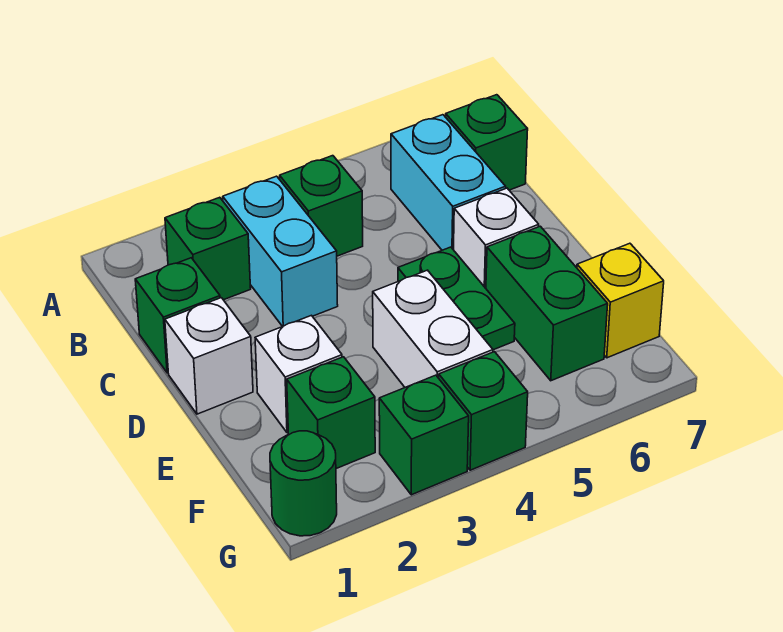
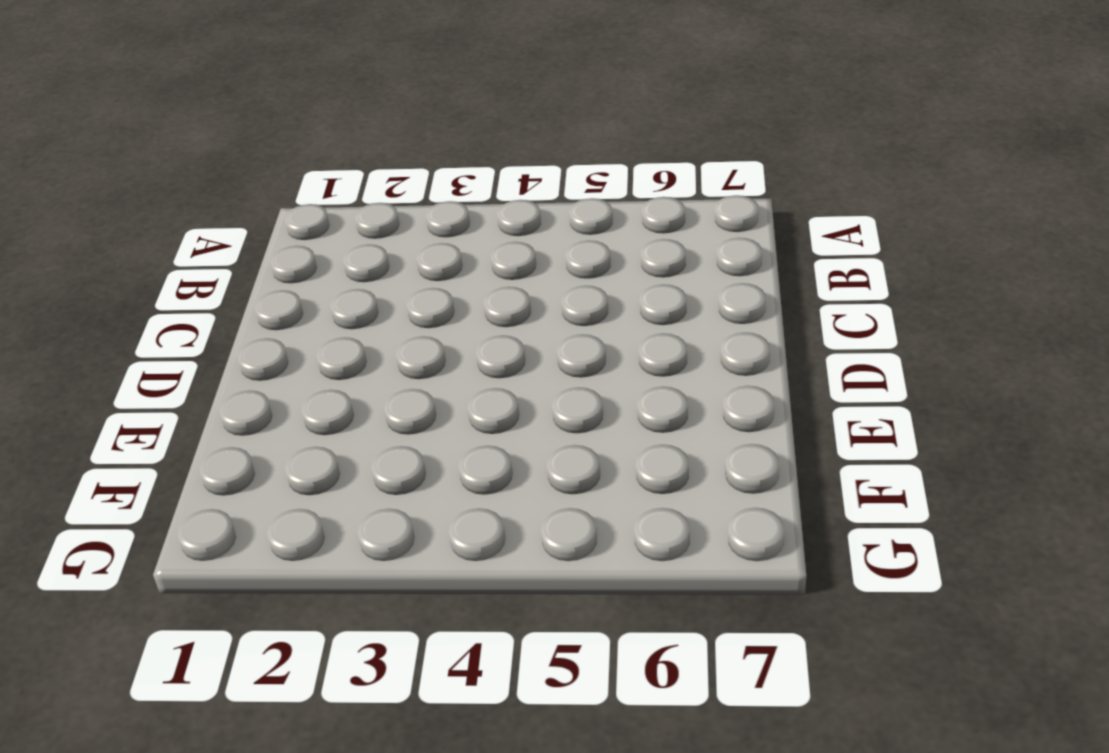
none -> green 1x1 brick [165,197,251,300]
none -> cyan 1x2 brick [223,176,338,326]
none -> green 1x1 brick [280,156,363,256]

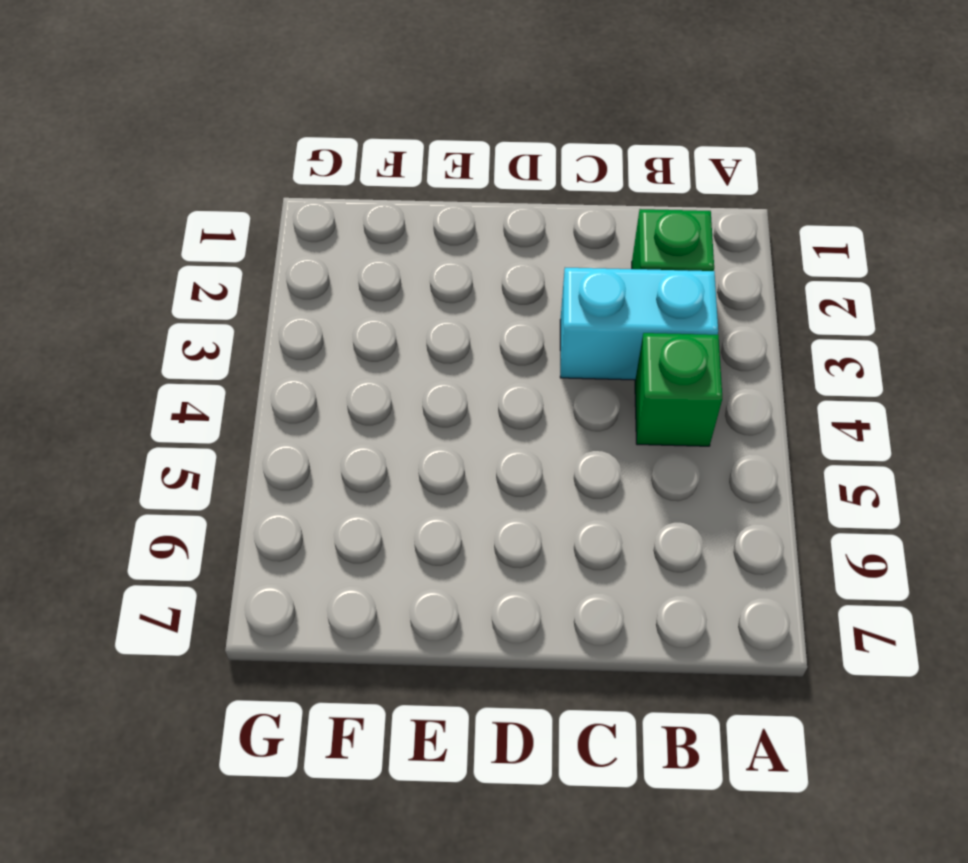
none -> cyan 1x2 brick [391,115,506,250]
none -> green 1x1 brick [446,95,528,190]
none -> green 1x1 brick [135,258,220,373]

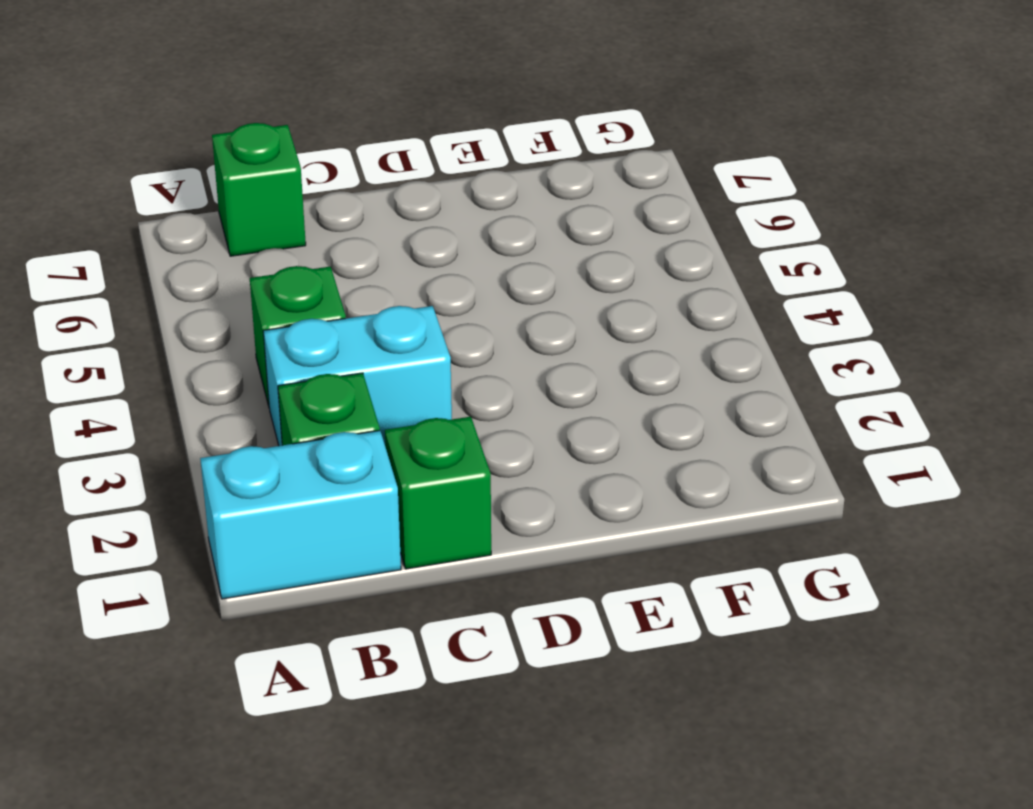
cyan 1x2 brick [200,431,401,599] -> cyan 1x2 brick moved to [391,115,506,250]
none -> white 1x1 brick [165,298,253,414]
none -> green 1x2 plate [398,247,515,350]
none -> white 1x1 brick [454,188,539,288]

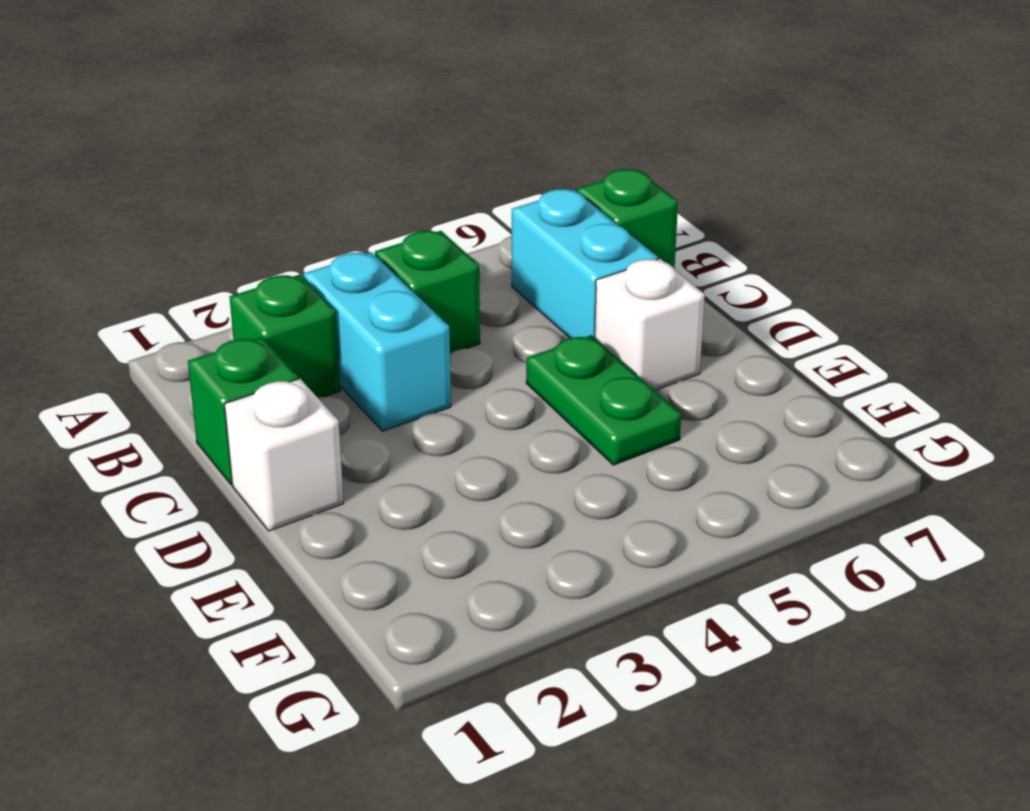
none -> white 1x1 brick [255,315,342,433]
none -> white 1x2 brick [373,270,493,387]
none -> green 1x2 brick [486,226,608,381]

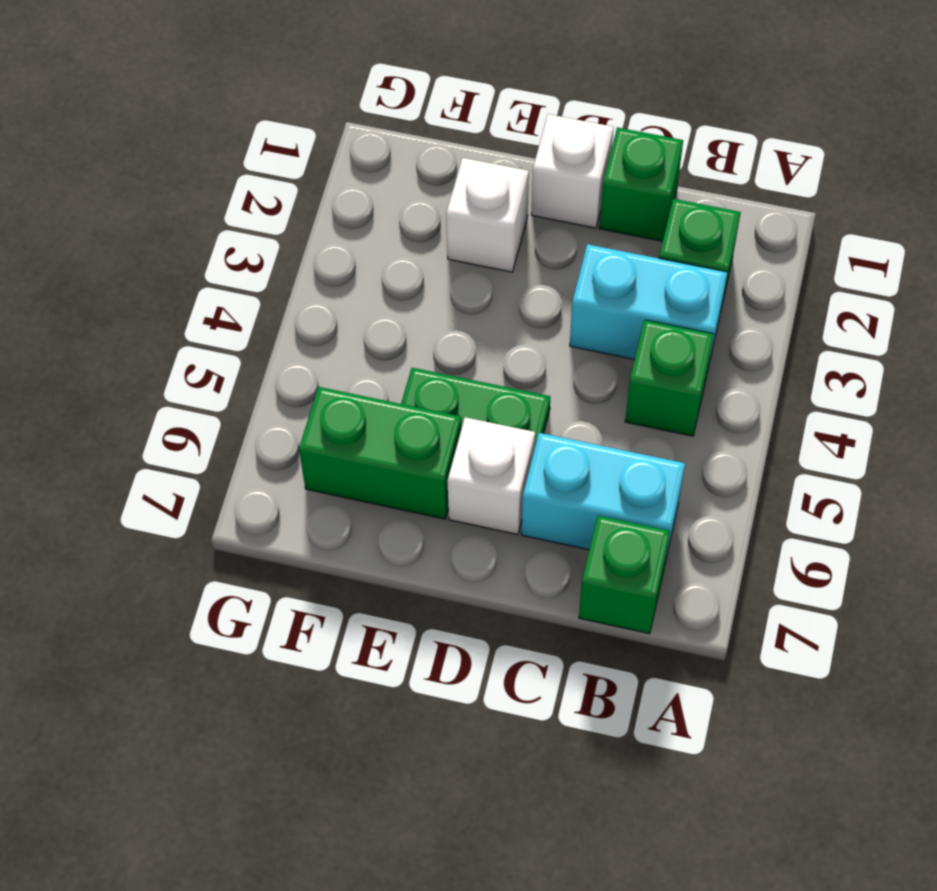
none -> white 1x2 brick [373,270,493,387]
none -> green 1x1 brick [287,357,375,469]
none -> yellow 1x1 brick [577,243,664,358]

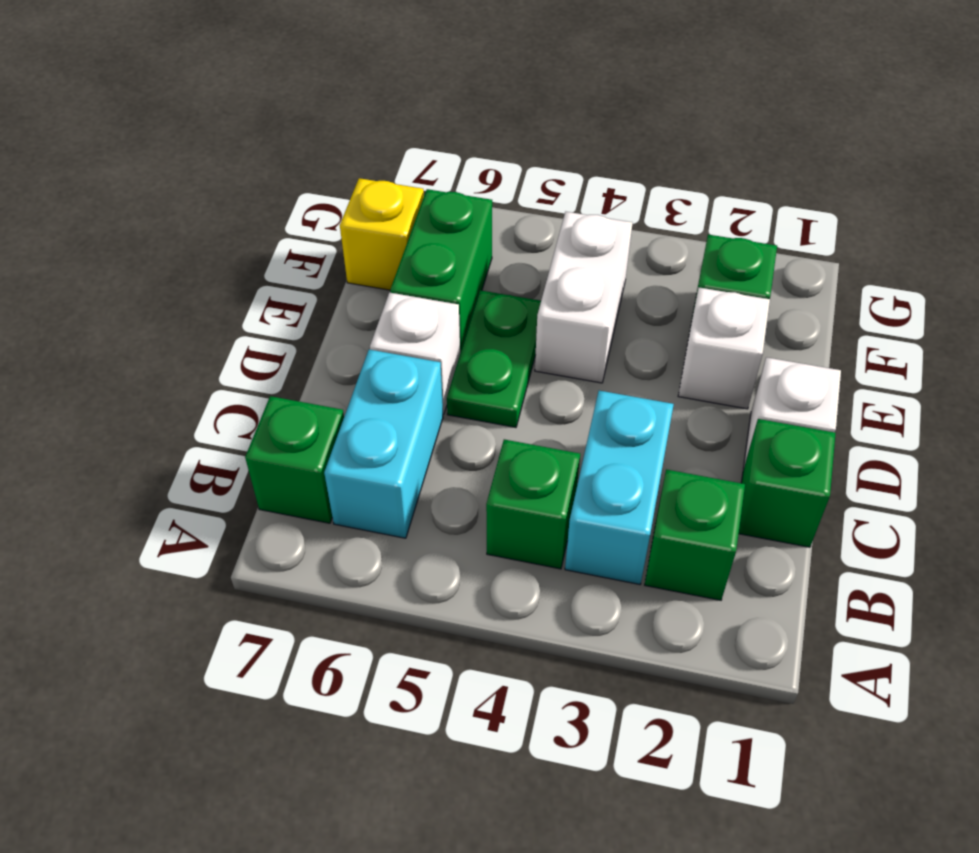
none -> green 1x1 round brick [270,431,337,536]
none -> green 1x1 brick [379,375,469,495]
none -> green 1x1 brick [439,352,528,470]

